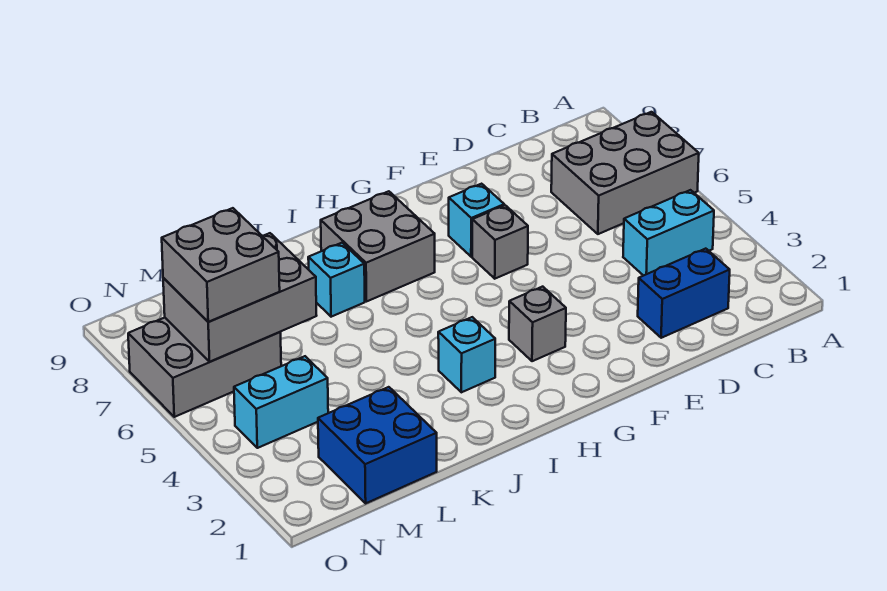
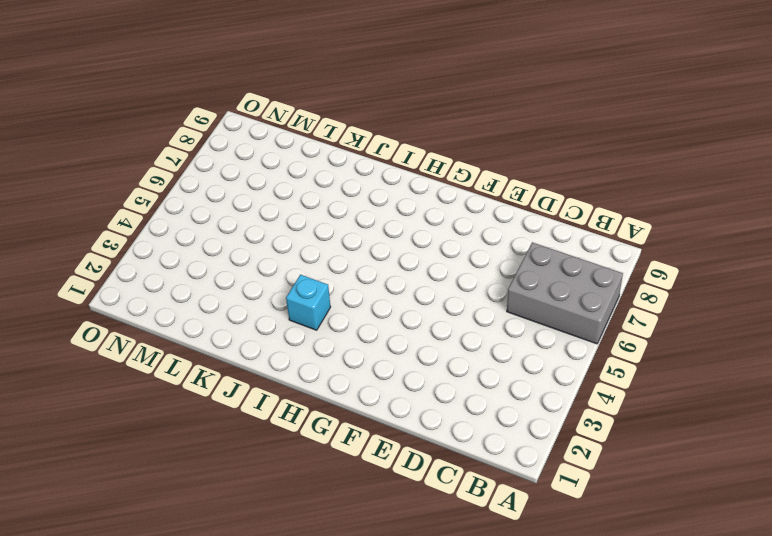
none -> cyan 1x2 brick [623,190,714,276]
none -> blue 1x2 brick [638,249,730,338]
none -> grey 1x1 brick [472,205,528,279]

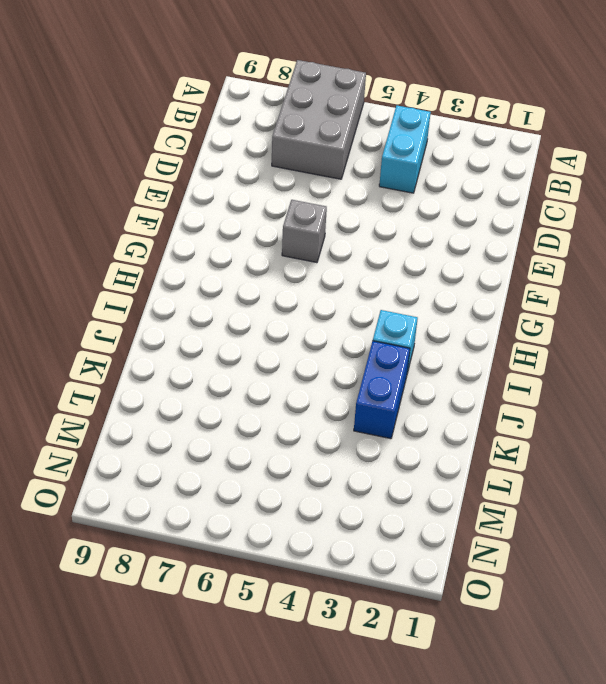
blue 1x2 brick [354,341,410,439] -> blue 1x2 brick moved to [638,249,730,338]
none -> cyan 1x1 brick [449,184,504,257]
none -> grey 1x1 brick [509,287,566,361]
none -> grey 2x2 brick [321,191,435,302]

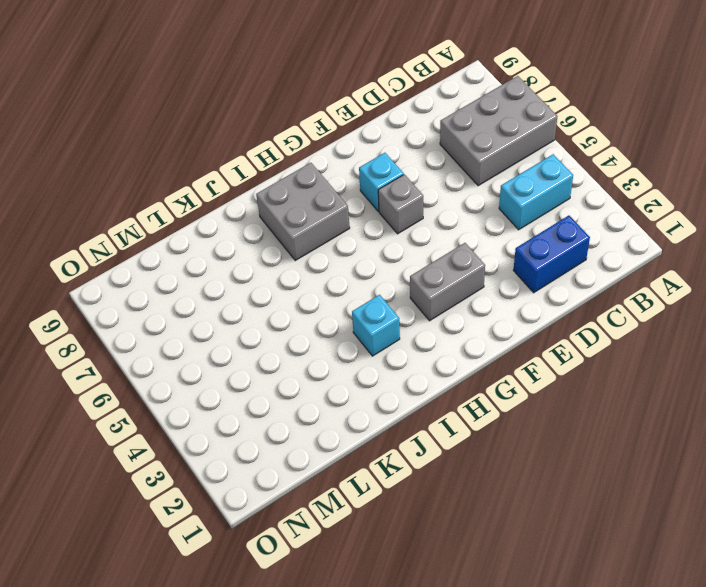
grey 1x2 brick [410,243,485,321] -> grey 1x1 brick [509,287,566,361]
none -> cyan 1x1 brick [308,243,365,317]
none -> blue 2x2 brick [318,387,437,503]
none -> cyan 1x2 brick [234,356,328,448]

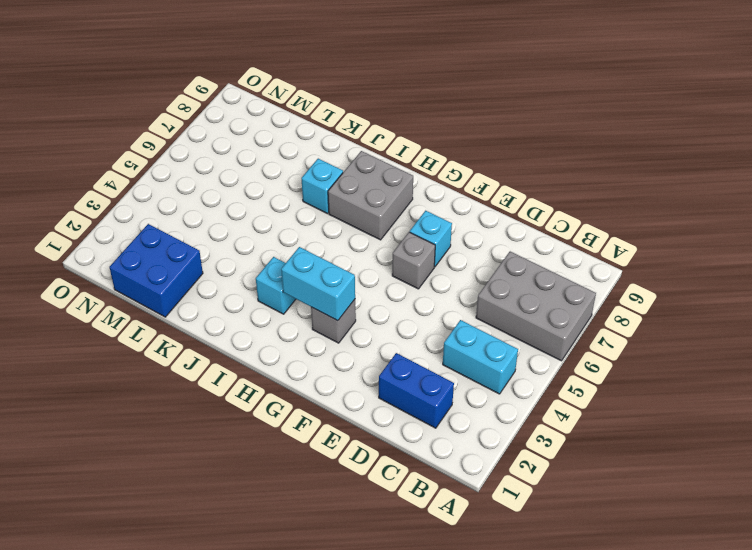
cyan 1x2 brick [281,247,355,321] -> cyan 1x2 brick moved to [234,356,328,448]
none -> grey 2x3 brick [128,318,281,417]
none -> grey 2x3 brick [163,233,317,362]
none -> grey 2x2 brick [162,208,280,322]

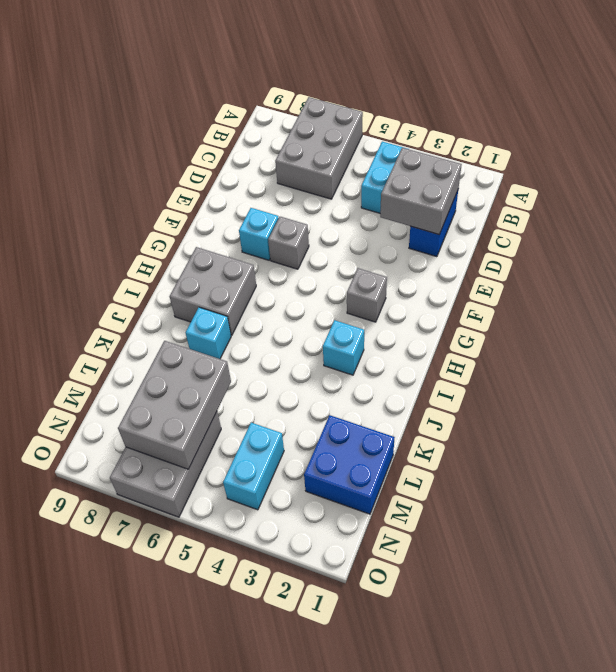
grey 2x2 brick [380,148,462,234] -> grey 2x2 brick moved to [162,208,280,322]

